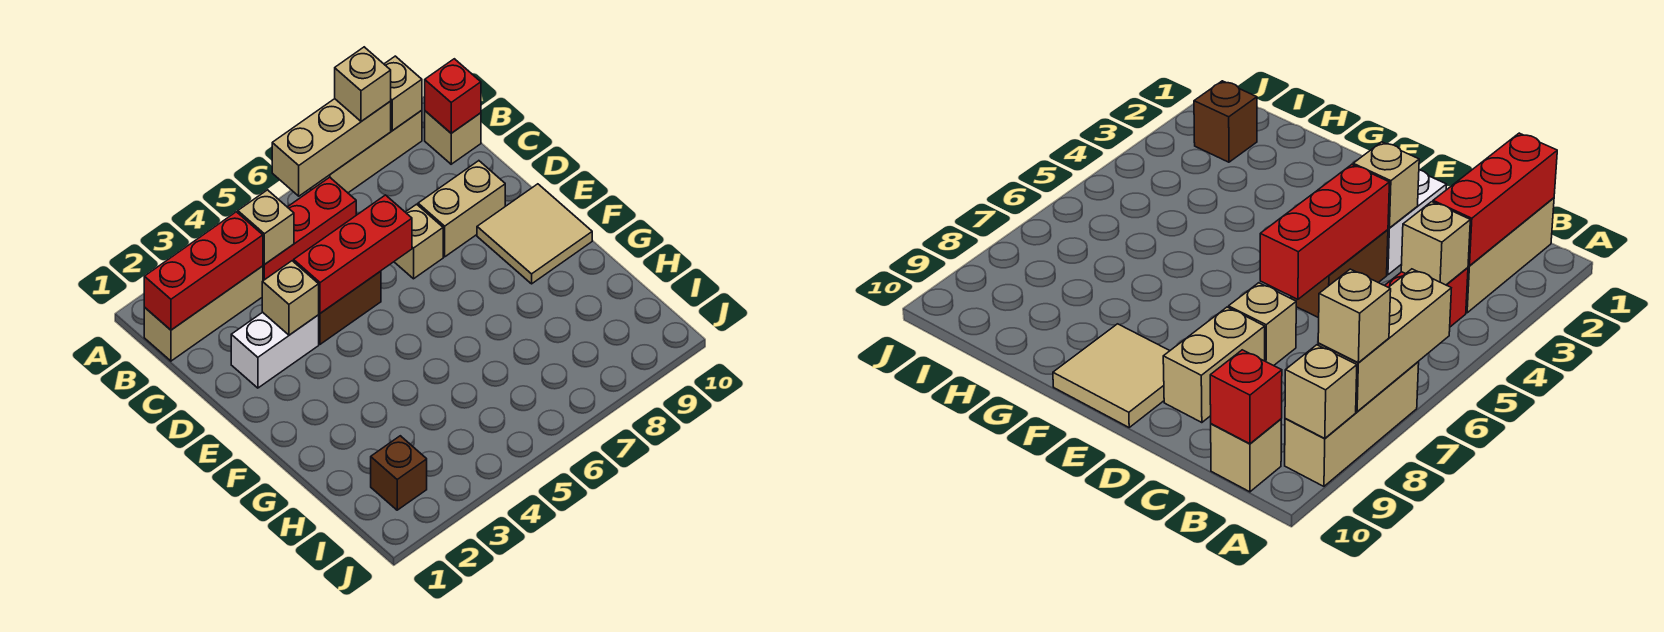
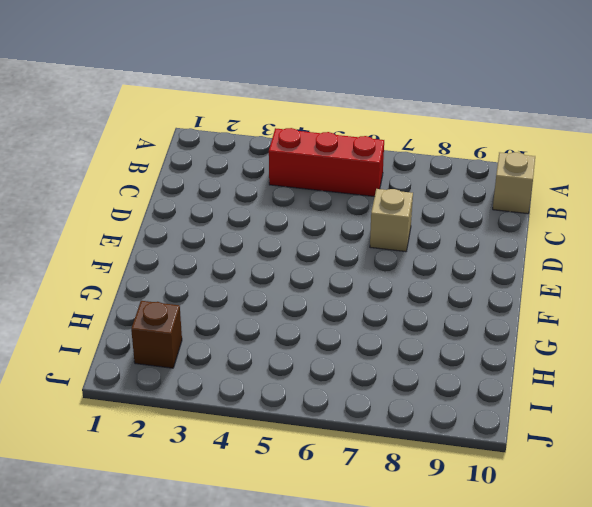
none -> tan 1x3 brick [310,110,422,193]
none -> tan 1x3 brick [144,266,263,361]
none -> white 1x2 brick [231,312,319,388]

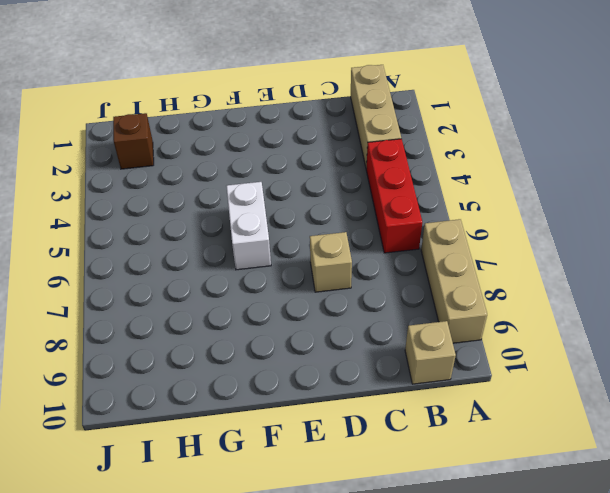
white 1x2 brick [226,182,271,270] -> white 1x2 brick moved to [231,312,319,388]
none -> brown 1x2 brick [319,271,381,344]
none -> tan 1x2 brick [418,161,505,257]
none -> tan 2x2 tile [477,184,592,284]

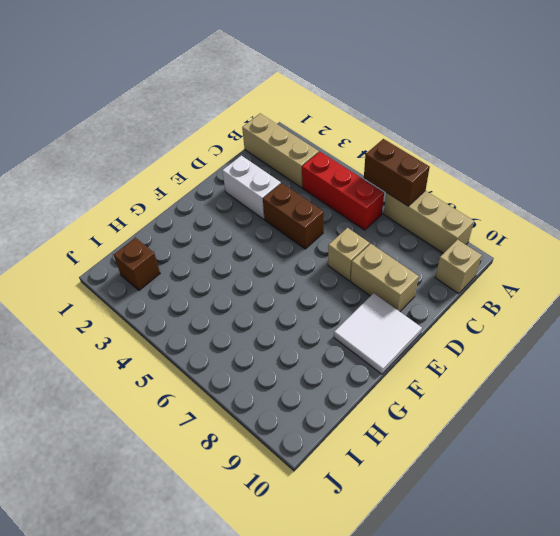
brown 1x2 brick [364,139,430,206] -> tan 1x3 brick [272,99,391,196]
white 2x2 tile [334,293,422,374] -> tan 2x2 tile [477,184,592,284]
none -> tan 1x1 brick [384,56,422,131]
none -> red 1x3 brick [144,212,263,330]
none -> tan 1x1 brick [238,190,294,265]

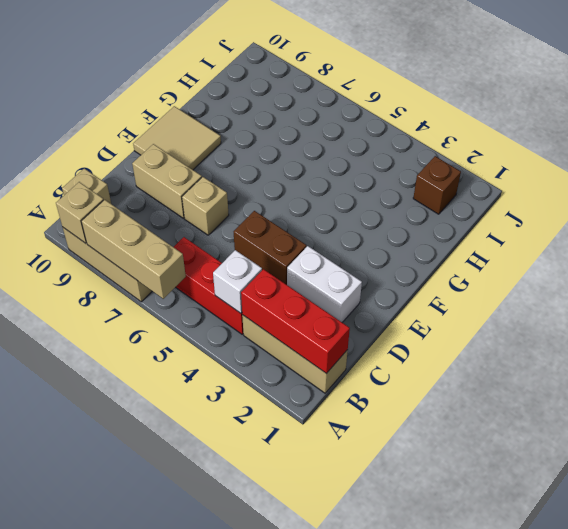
white 1x1 brick [213,250,262,313] -> tan 1x1 brick [238,190,294,265]
none -> red 1x1 brick [425,59,481,133]
none -> tan 1x1 brick [262,261,319,335]
none -> red 1x3 brick [294,195,412,313]

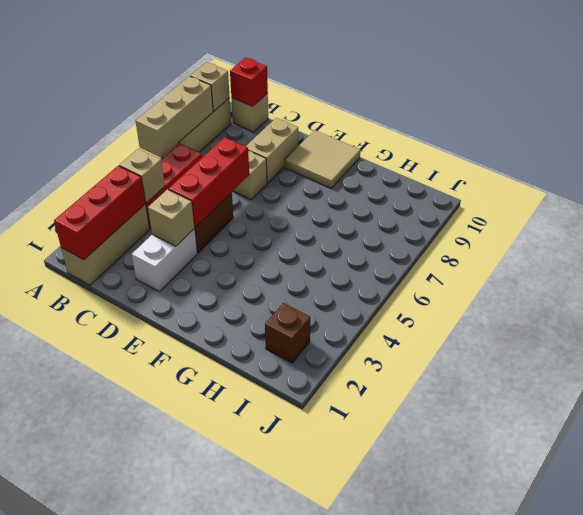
none -> tan 1x1 brick [335,47,391,121]

